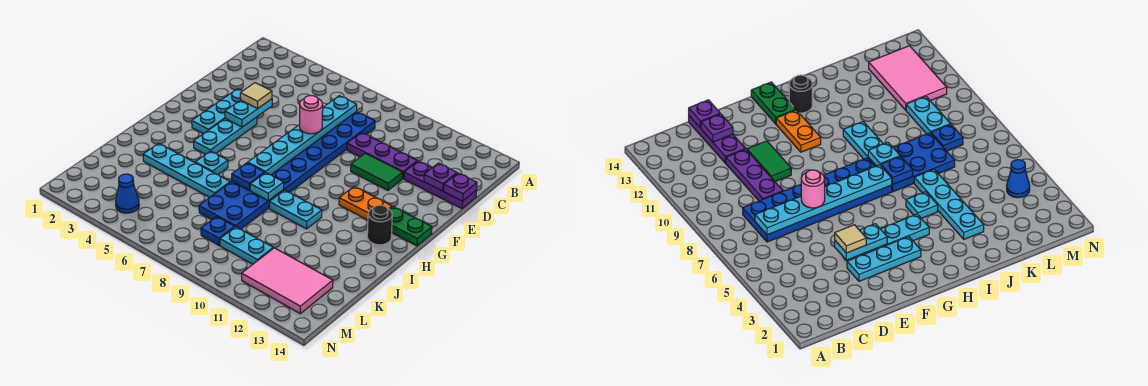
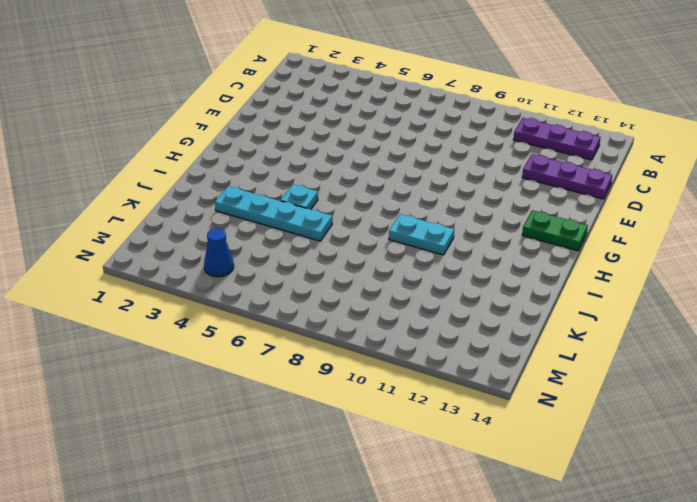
purple 1x3 plate [514,118,601,160] -> purple 1x3 plate moved to [347,133,417,179]
none -> blue 2x6 plate [272,112,375,193]
none -> cyan 1x3 plate [192,89,242,134]
none -> green 1x2 tile [351,153,403,190]

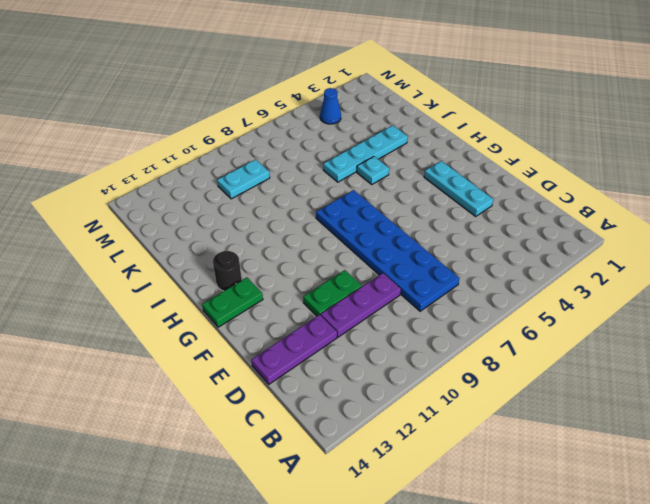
green 1x2 plate [303,270,362,316] -> green 1x2 tile [351,153,403,190]
none -> cyan 1x3 plate [193,117,257,155]
none -> orange 1x2 plate [339,187,392,220]
none -> blue 2x3 plate [199,182,284,229]

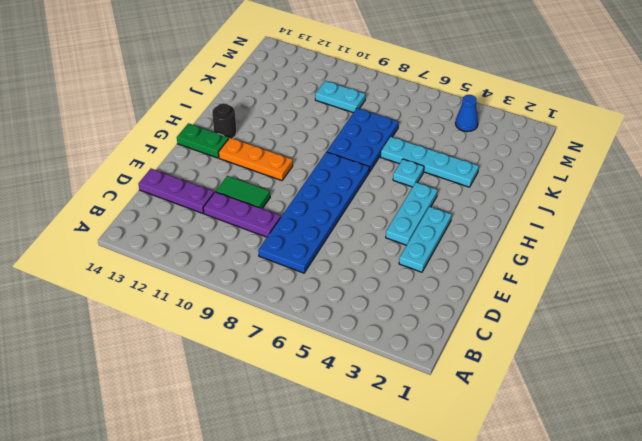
orange 1x3 plate [218,138,293,181] -> orange 1x2 plate [339,187,392,220]
none -> cyan 1x2 plate [269,190,322,229]
none -> blue 1x1 plate [201,217,235,245]
none -> pink 2x3 tile [242,248,333,314]

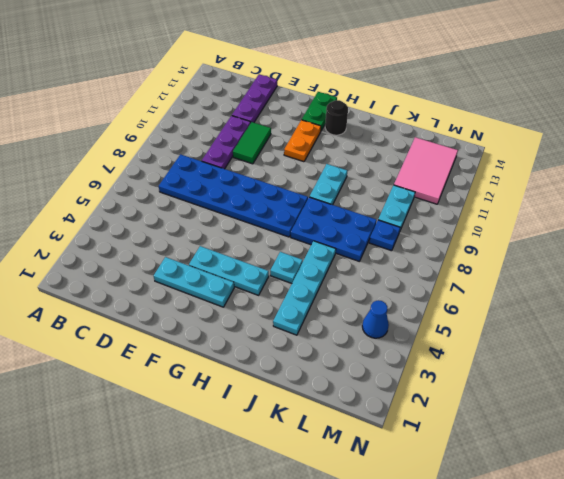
none -> cyan 1x6 plate [248,96,357,175]
none -> purple 1x1 plate [424,163,457,191]
none -> purple 1x1 plate [444,173,477,201]

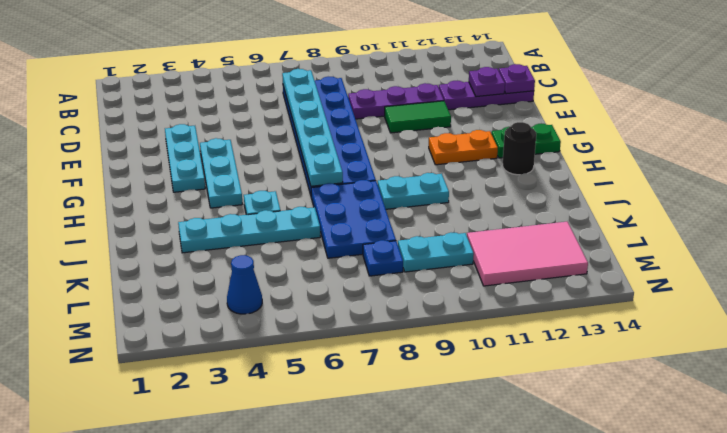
none -> cyan 1x2 plate [225,99,272,127]
none -> blue 1x1 plate [232,163,265,191]
none -> cyan 1x1 plate [250,173,284,201]

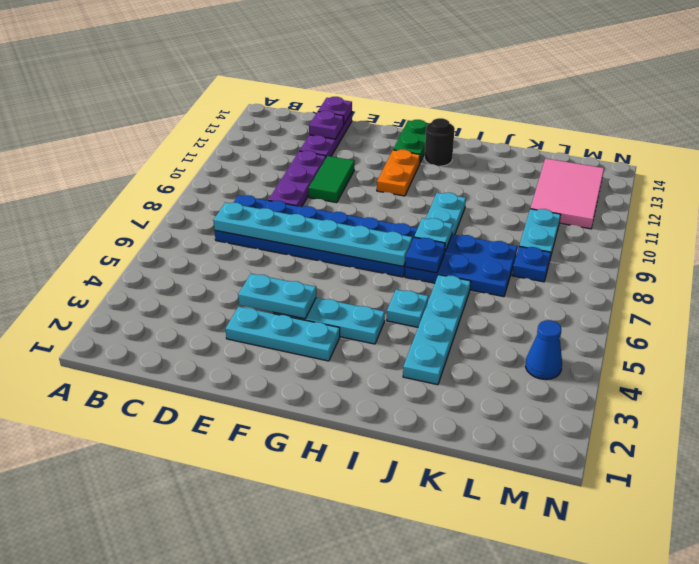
none -> tan 1x1 tile [240,83,272,109]
none -> pink 1x1 round brick [300,96,323,134]

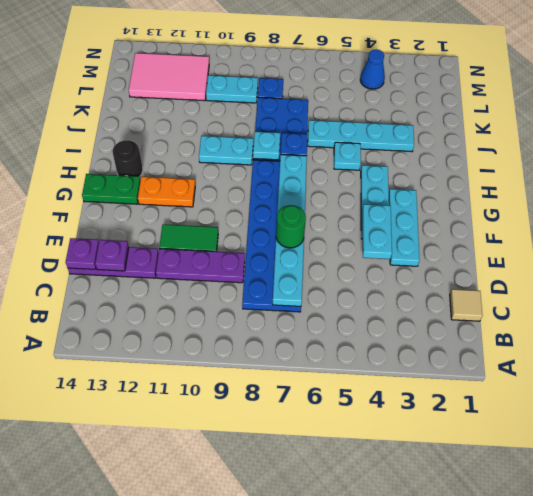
tan 1x1 tile [450,289,483,321] -> tan 1x1 tile moved to [240,83,272,109]
green 1x1 round brick [276,205,306,248] -> pink 1x1 round brick [300,96,323,134]

